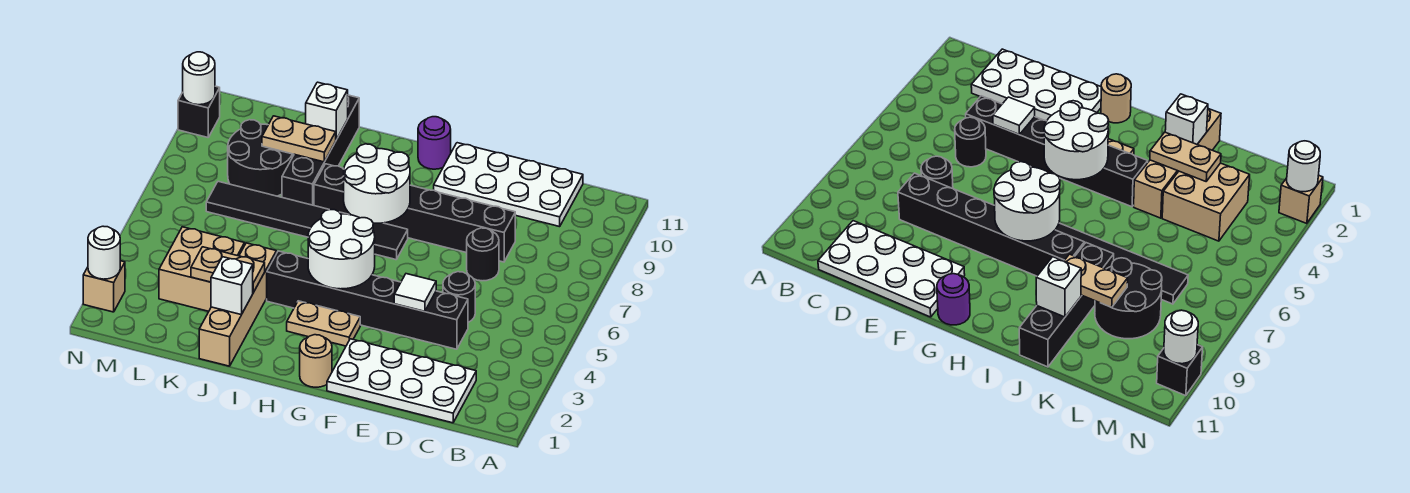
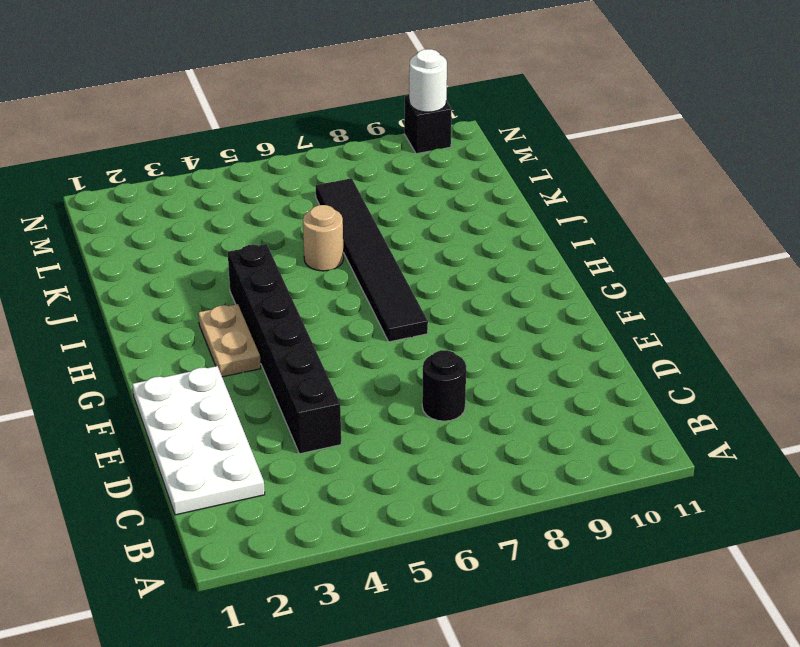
tan 1x1 round brick [303,205,344,271] -> tan 1x1 round brick moved to [300,335,332,387]
none -> white 2x4 plate [434,143,583,227]
none -> black 1x1 round brick [443,272,475,322]
none -> black 1x6 brick [314,164,515,262]

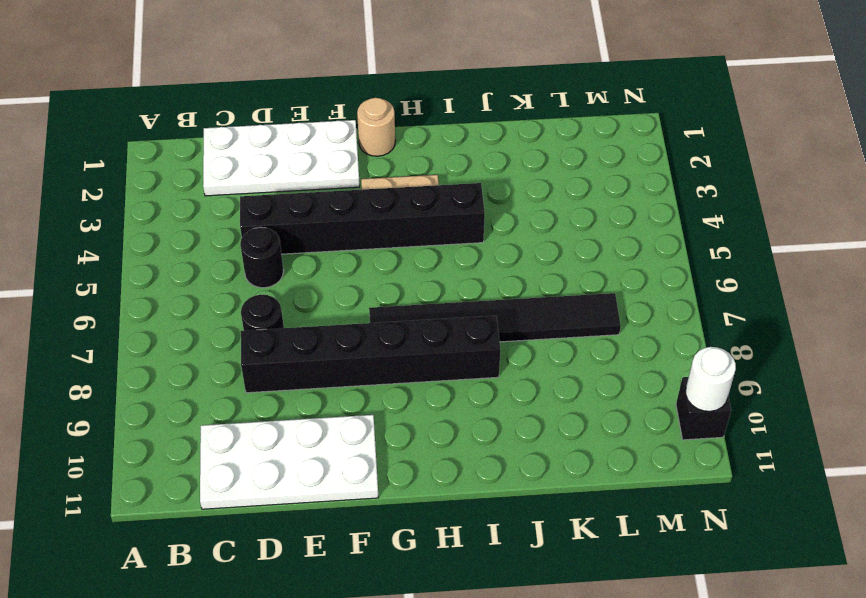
none -> purple 1x1 round brick [418,117,451,169]
none -> tan 1x4 brick [199,243,276,366]
none -> black 1x4 brick [282,95,359,205]

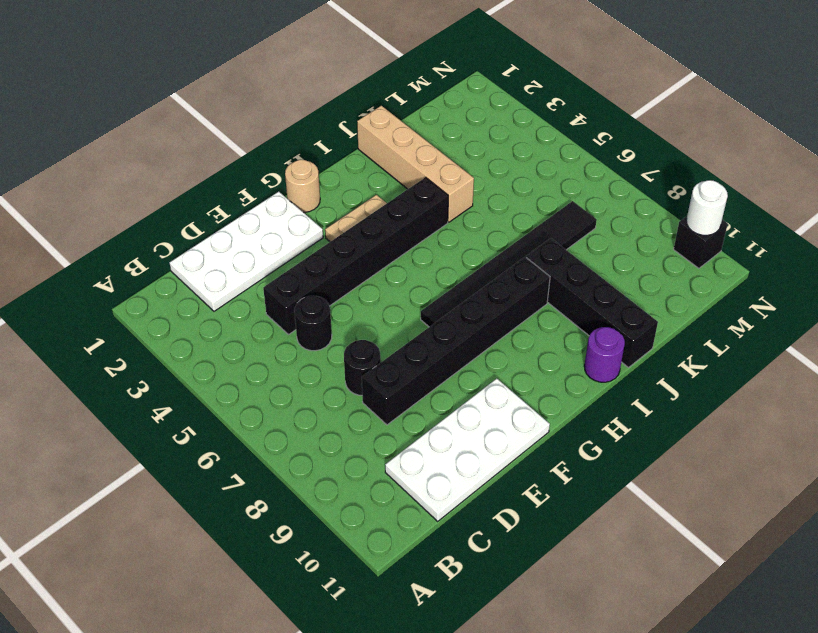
purple 1x1 round brick [584,327,625,382] -> purple 1x1 round brick moved to [418,117,451,169]
none -> tan 2x2 brick [159,227,245,311]
none -> black 2x2 round brick [228,120,294,196]
none -> tan 1x1 brick [83,261,125,312]

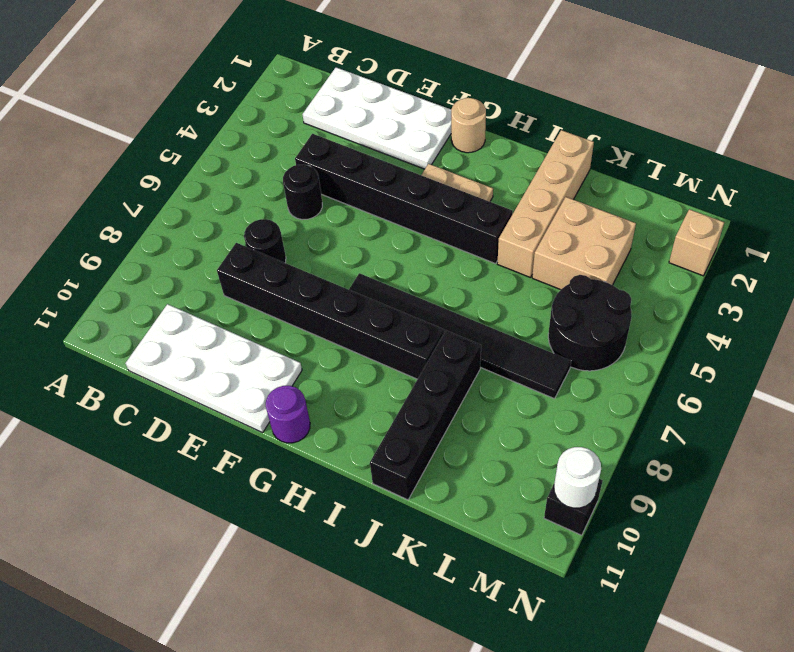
black 2x2 round brick [548,275,632,371] -> black 2x2 round brick moved to [228,120,294,196]
none -> white 1x1 tile [394,274,436,312]
none -> white 2x2 round brick [308,210,375,289]
none -> white 2x2 round brick [344,144,410,223]

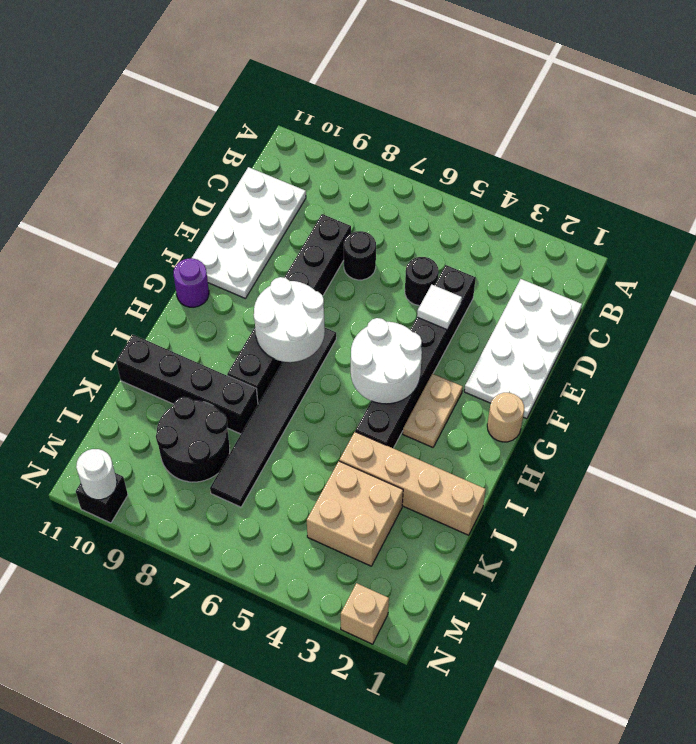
none -> white 1x1 brick [211,257,253,315]
none -> tan 1x2 plate [191,247,265,293]
none -> tan 1x2 plate [262,116,336,162]

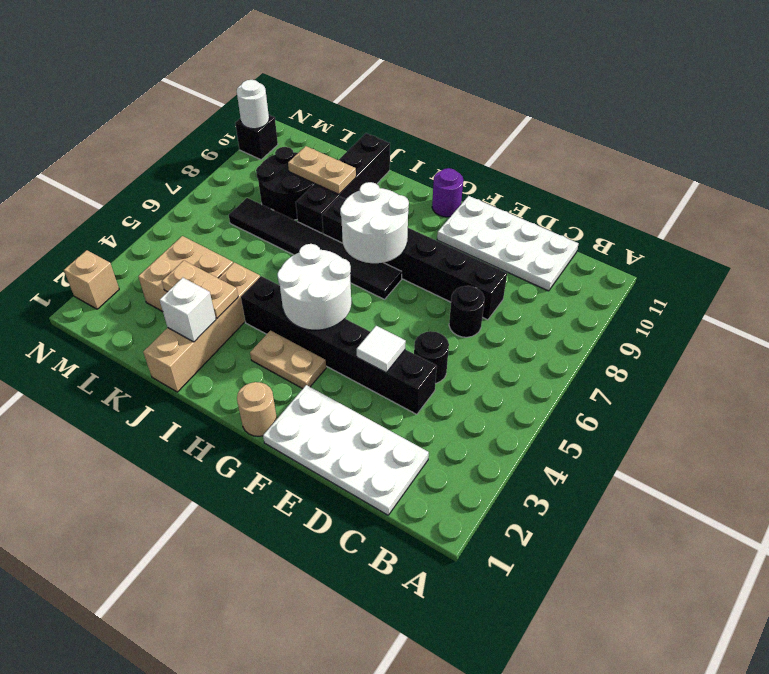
none -> white 1x1 brick [306,82,348,140]
none -> white 1x1 round brick [88,226,120,279]

